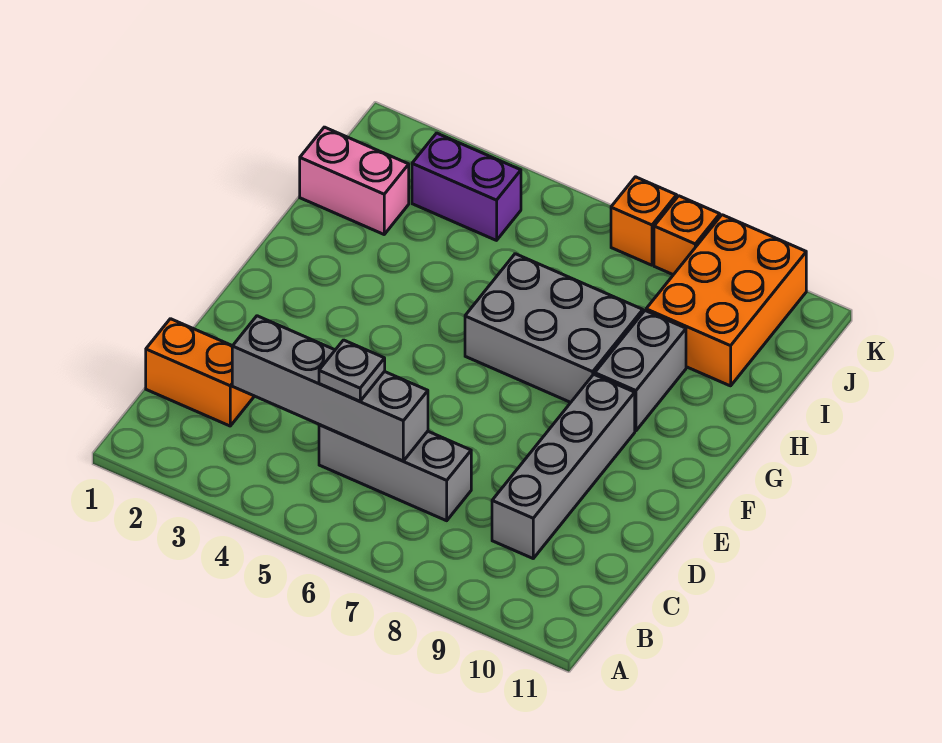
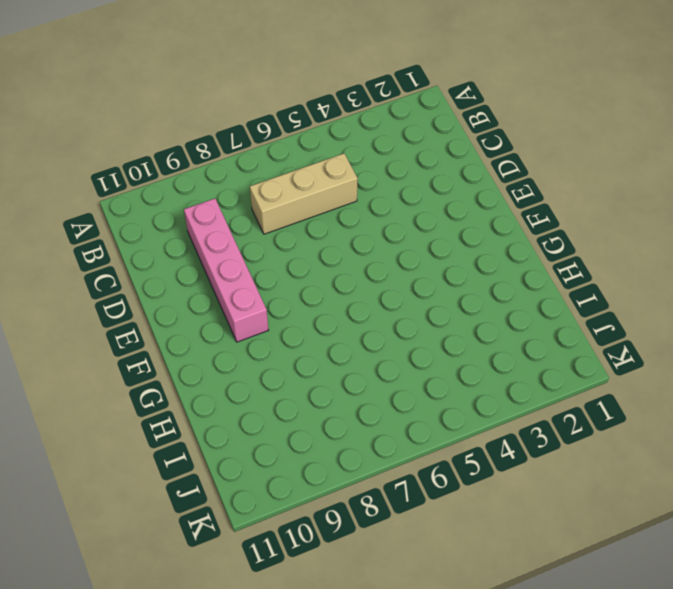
tan 1x3 brick [250,153,358,234] -> grey 1x3 brick [319,424,471,521]
pink 1x4 brick [184,199,268,342] -> grey 1x4 brick [492,374,635,558]
none -> orange 1x2 brick [146,319,254,426]
none -> grey 2x3 brick [465,254,643,402]
none -> grey 1x2 brick [595,311,686,431]

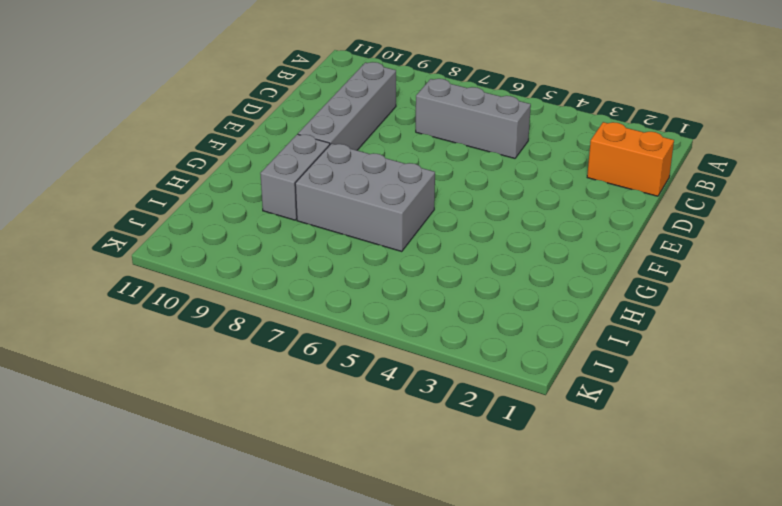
none -> pink 1x2 brick [300,127,409,234]
none -> orange 2x3 brick [646,215,806,386]
none -> purple 1x2 brick [412,133,521,240]

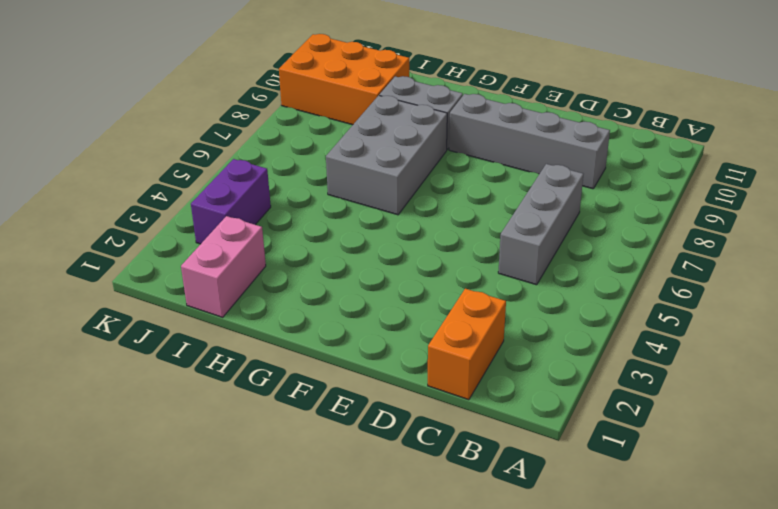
none -> orange 1x1 brick [611,177,677,265]
none -> orange 1x1 brick [654,196,720,275]
none -> grey 1x4 brick [232,316,428,461]

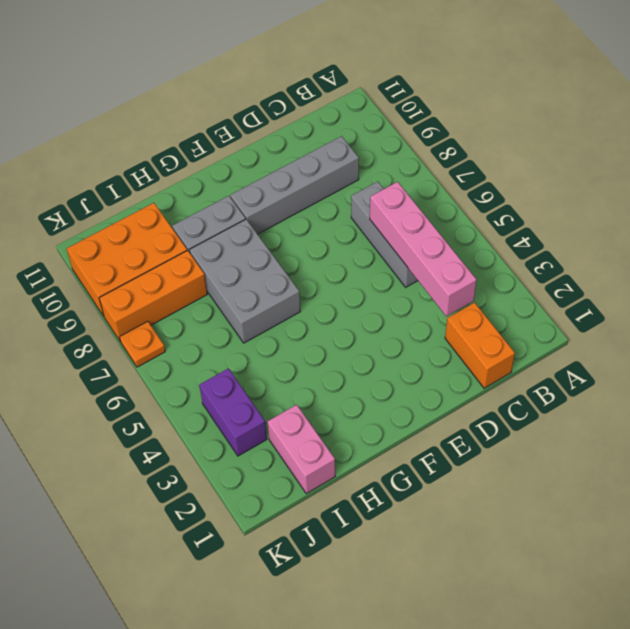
pink 1x4 brick [370,182,476,316] -> grey 1x4 brick [232,316,428,461]
orange 1x3 brick [99,250,207,342] -> orange 1x1 brick [654,196,720,275]
orange 1x1 plate [120,321,165,367] -> orange 1x1 brick [611,177,677,265]
none -> grey 1x1 plate [319,340,385,401]

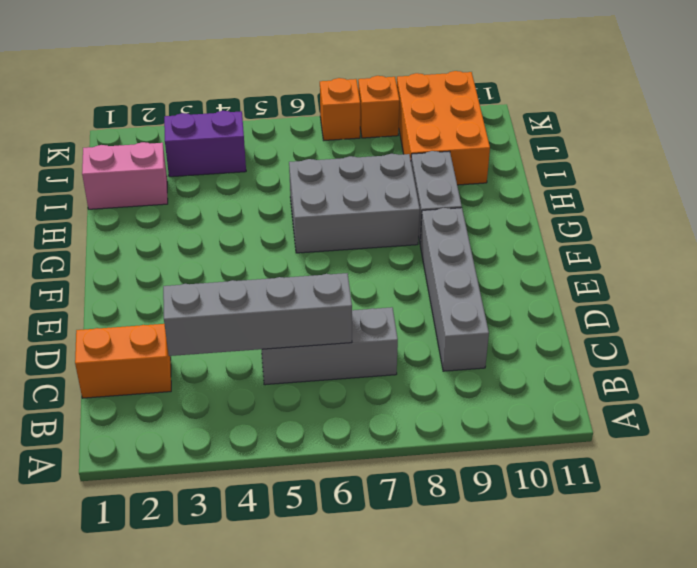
none -> grey 1x1 plate [319,340,385,401]

